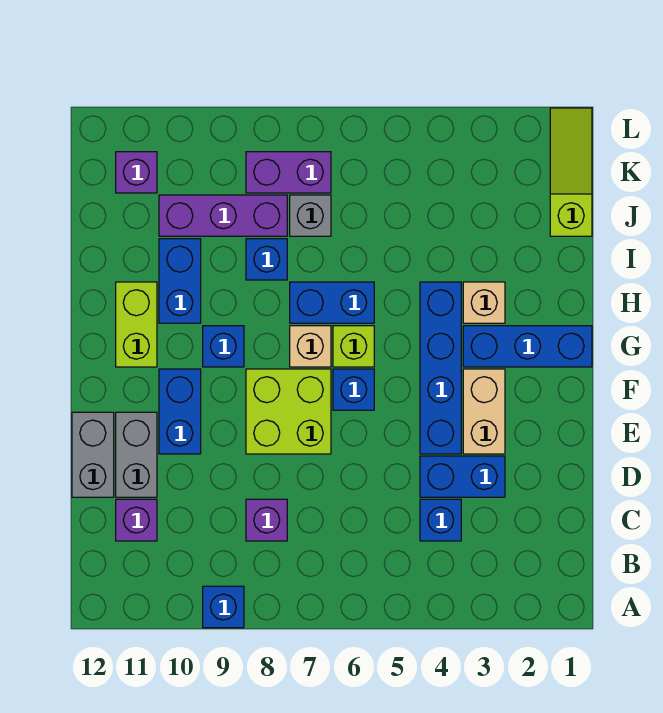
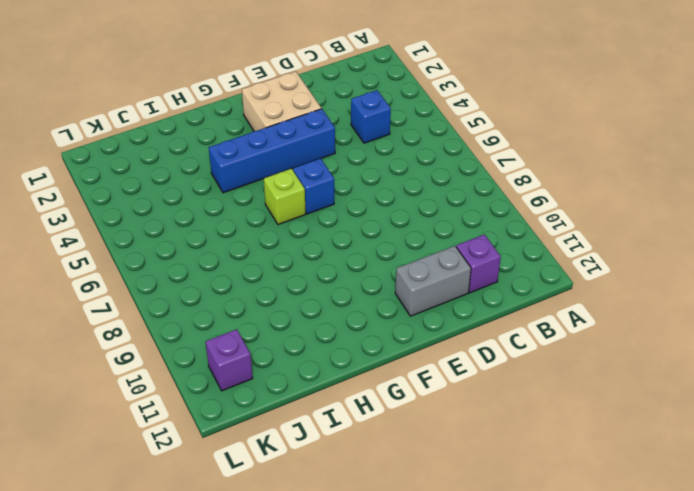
tan 2x2 brick [242,71,321,131] -> tan 1x2 brick [463,369,505,454]
none -> blue 1x1 brick [203,586,244,628]
none -> purple 1x1 brick [246,499,287,541]
none -> blue 1x2 brick [420,456,505,497]

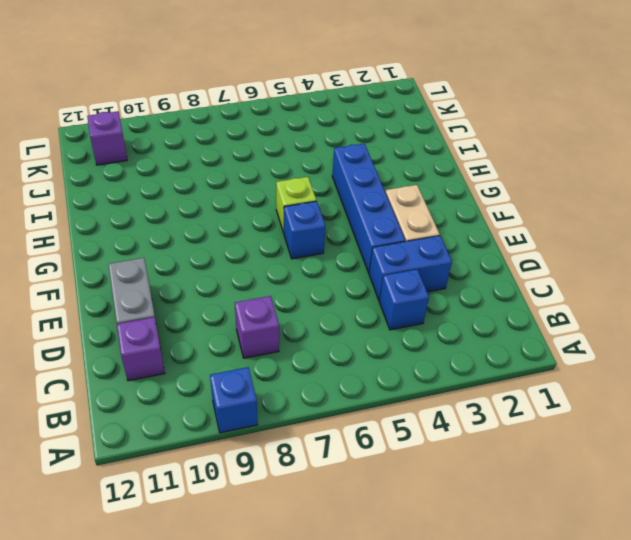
none -> grey 1x2 brick [72,412,114,497]
none -> lime 2x2 brick [246,369,331,454]
none -> blue 1x2 brick [159,369,201,454]

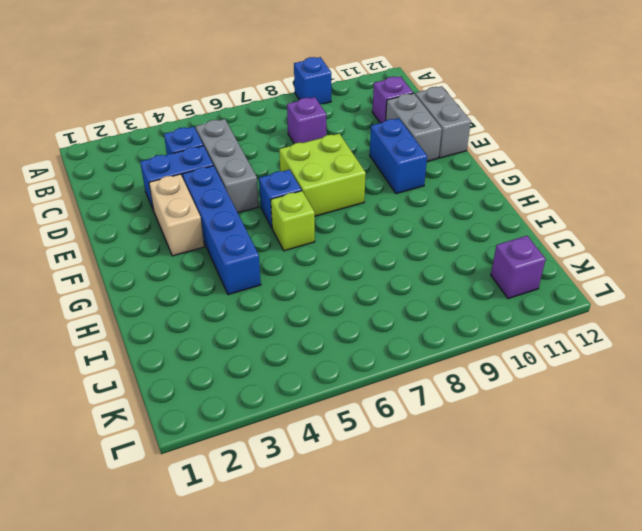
grey 1x3 brick [196,119,259,213] -> none
none -> blue 1x3 brick [463,326,592,367]
none -> tan 1x1 brick [290,326,331,367]
none -> blue 1x1 brick [203,326,244,367]

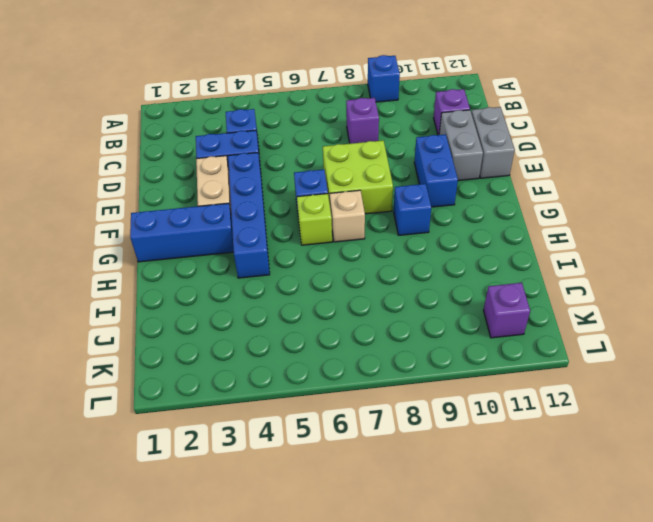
none -> lime 1x2 brick [116,282,157,367]
none -> tan 1x1 brick [463,282,505,323]
none -> blue 1x2 brick [290,282,374,323]

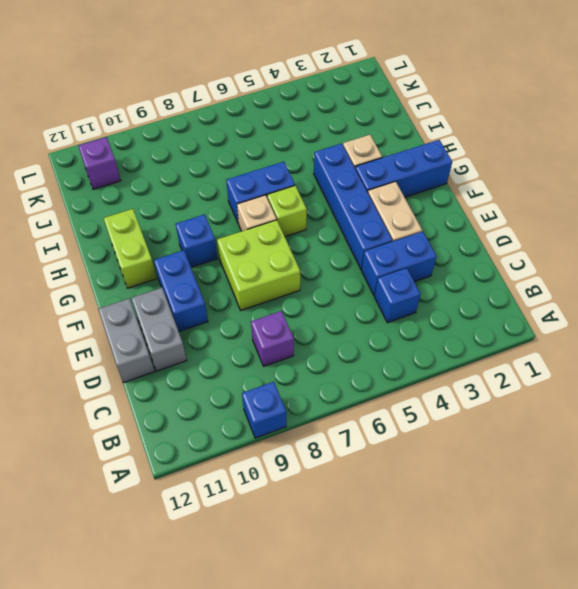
none -> purple 1x1 brick [116,499,157,541]
none -> blue 1x1 brick [333,369,374,410]
none -> blue 1x2 brick [159,239,201,323]

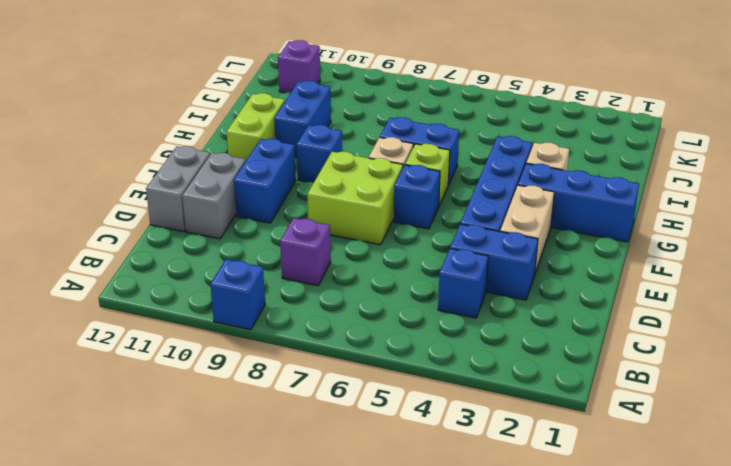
none -> purple 1x1 brick [116,499,157,541]
none -> blue 1x1 brick [246,239,287,280]
none -> lime 1x3 slope [550,108,592,236]

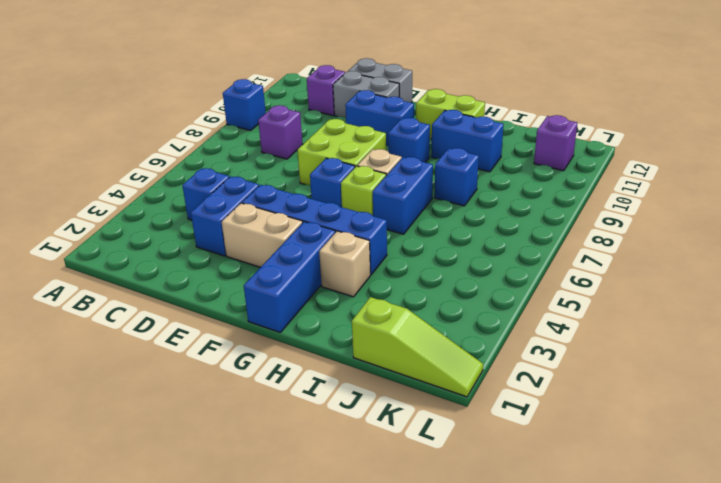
none -> grey 1x1 brick [290,195,331,236]
none -> purple 1x3 brick [159,195,287,236]
none -> purple 1x2 brick [246,152,331,193]

